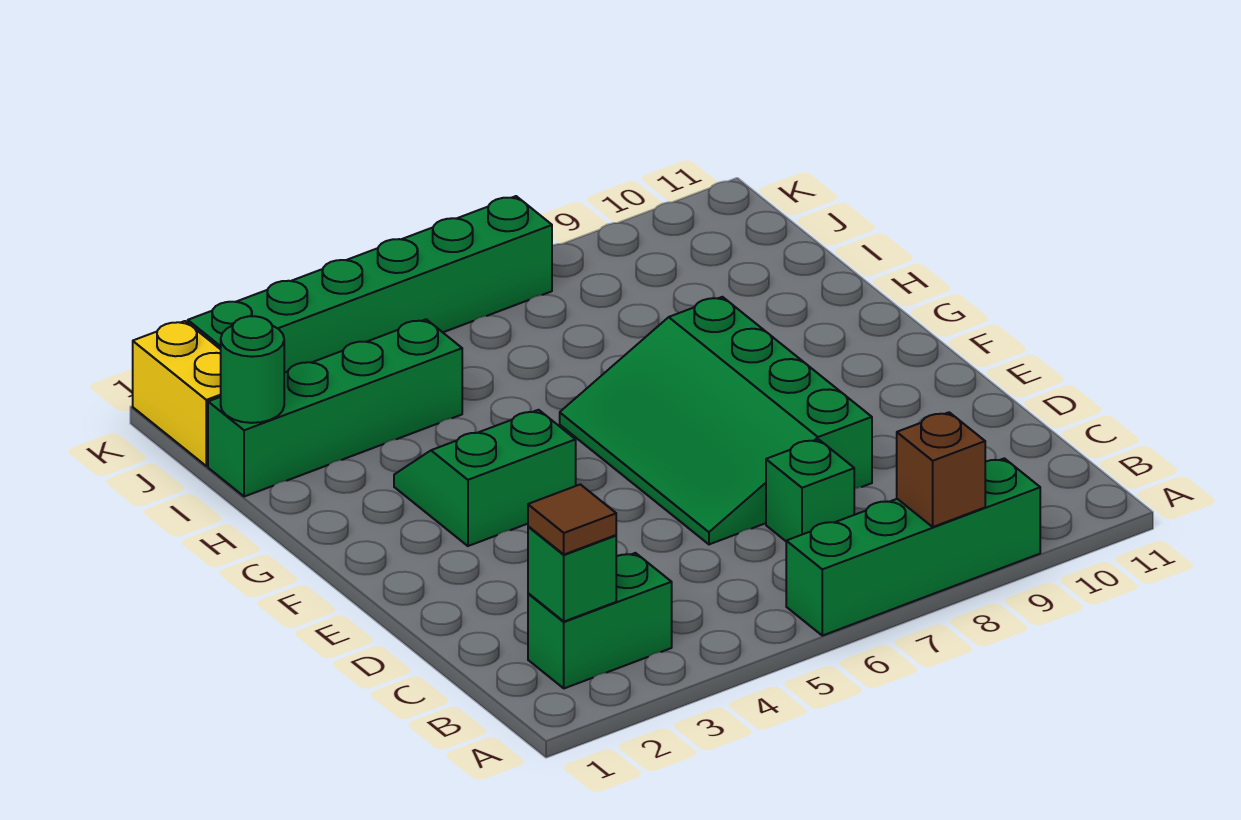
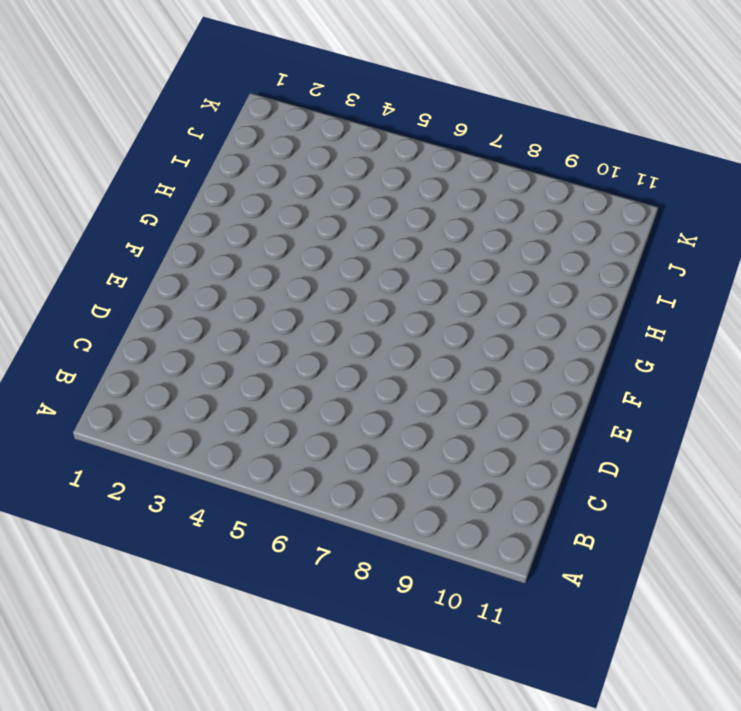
none -> green 1x4 brick [786,458,1040,636]
none -> green 1x2 brick [528,553,672,688]
none -> green 1x1 brick [766,439,854,541]

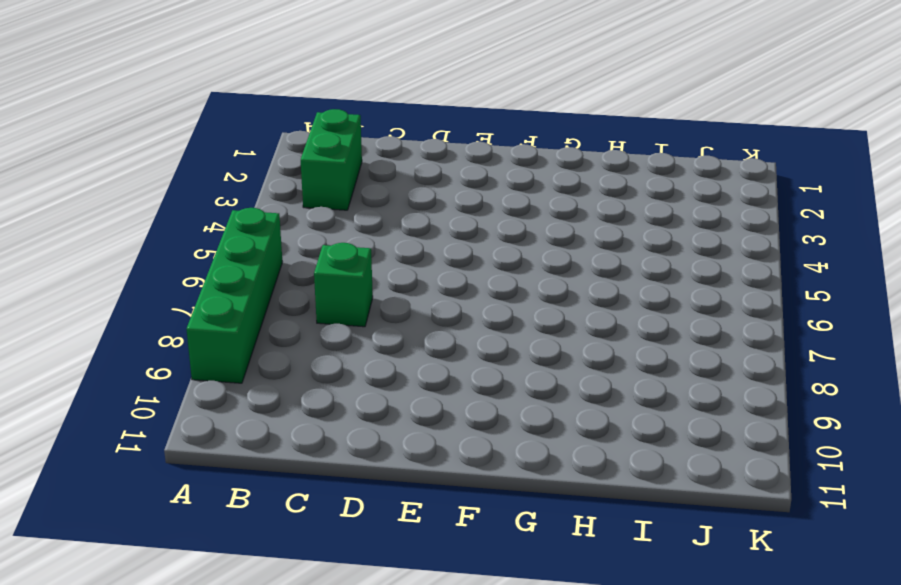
none -> green 3x4 slope [560,297,872,544]
none -> green 2x2 slope [394,410,576,546]
none -> green 1x4 brick [208,319,462,497]

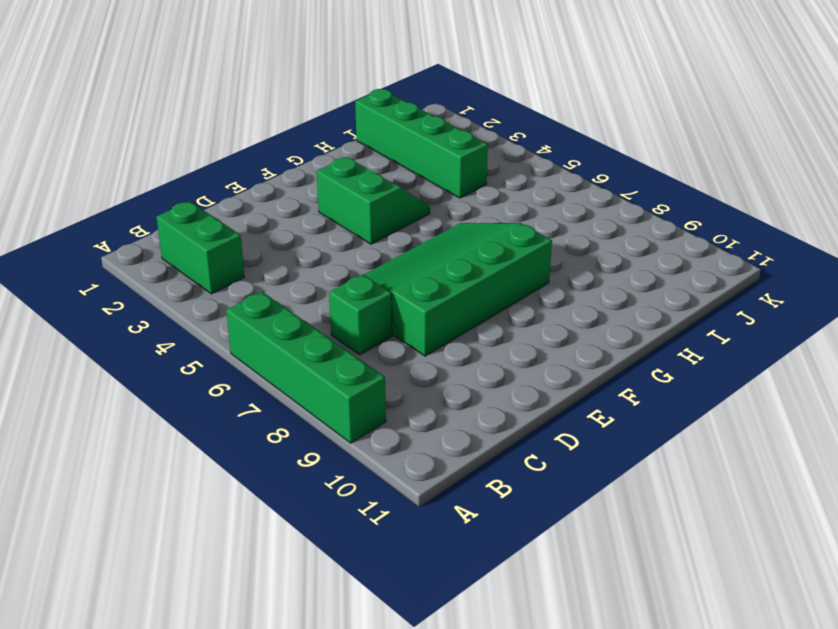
none -> yellow 1x2 brick [133,321,221,466]
none -> green 1x6 brick [188,196,552,373]
none -> brown 1x1 brick [897,412,985,527]

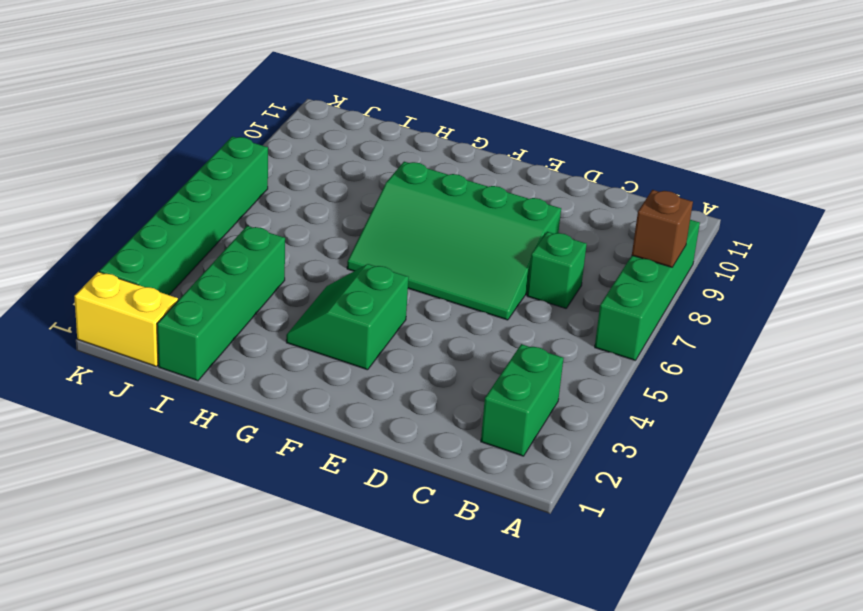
none -> green 1x1 brick [528,526,616,621]
none -> green 1x1 round brick [221,316,284,423]
none -> brown 1x1 tile [528,484,616,554]

